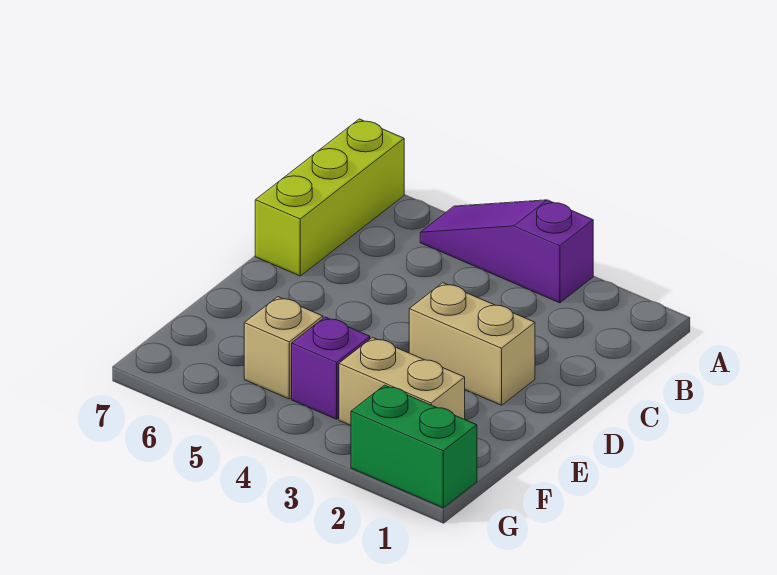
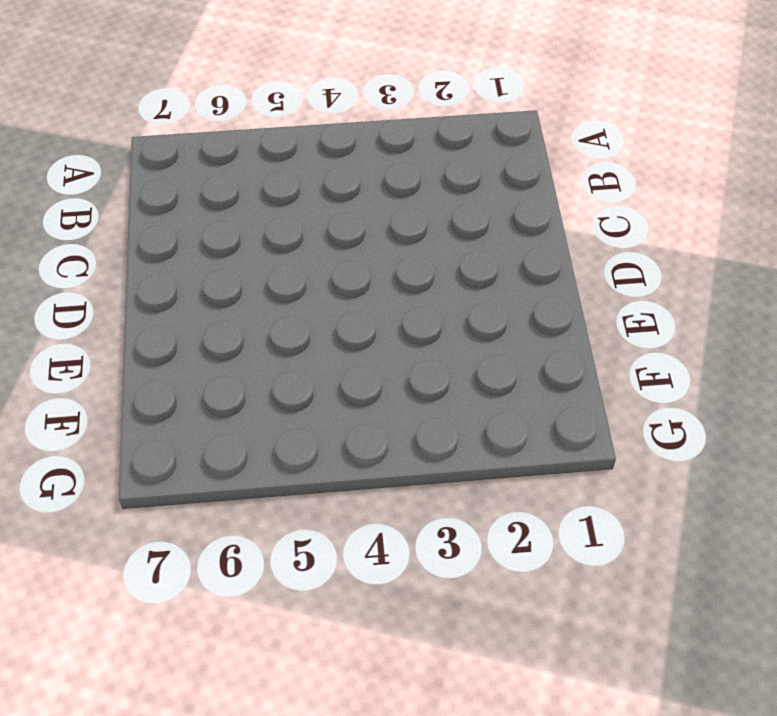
none -> purple 1x3 slope [420,200,593,303]
none -> lime 1x3 brick [255,119,404,276]

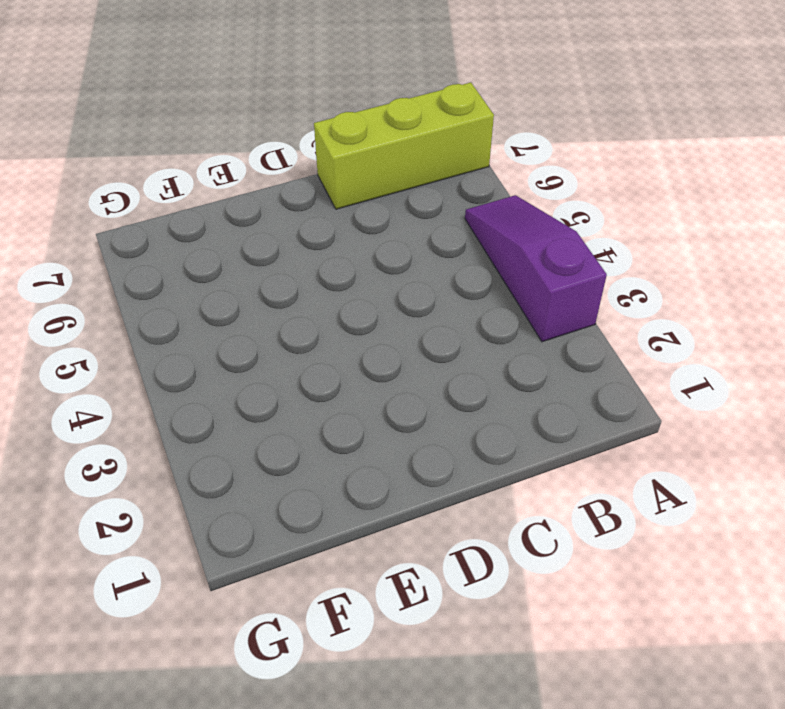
none -> tan 1x2 brick [409,283,535,405]
none -> tan 1x2 brick [339,337,465,426]

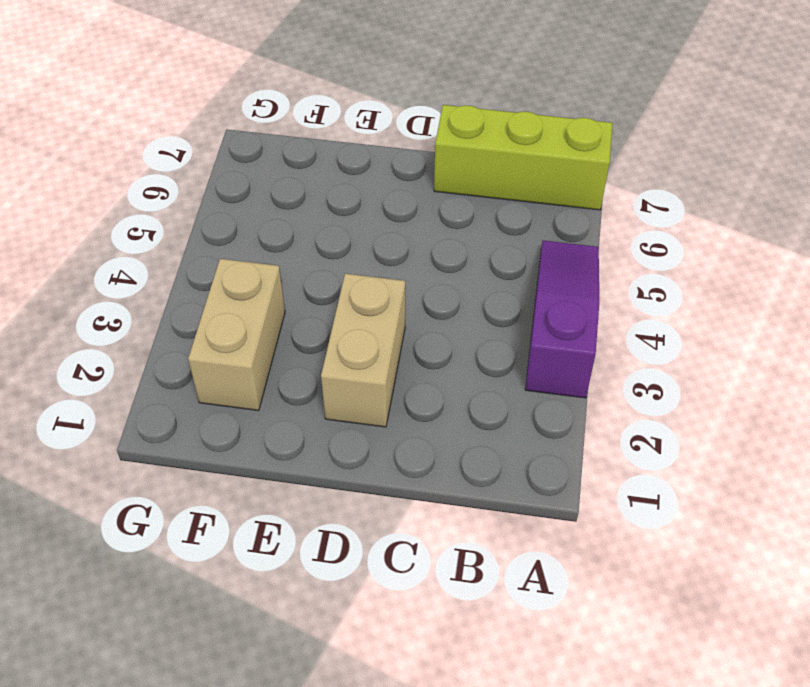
none -> purple 1x1 brick [292,317,370,419]
none -> tan 1x1 brick [244,297,323,399]

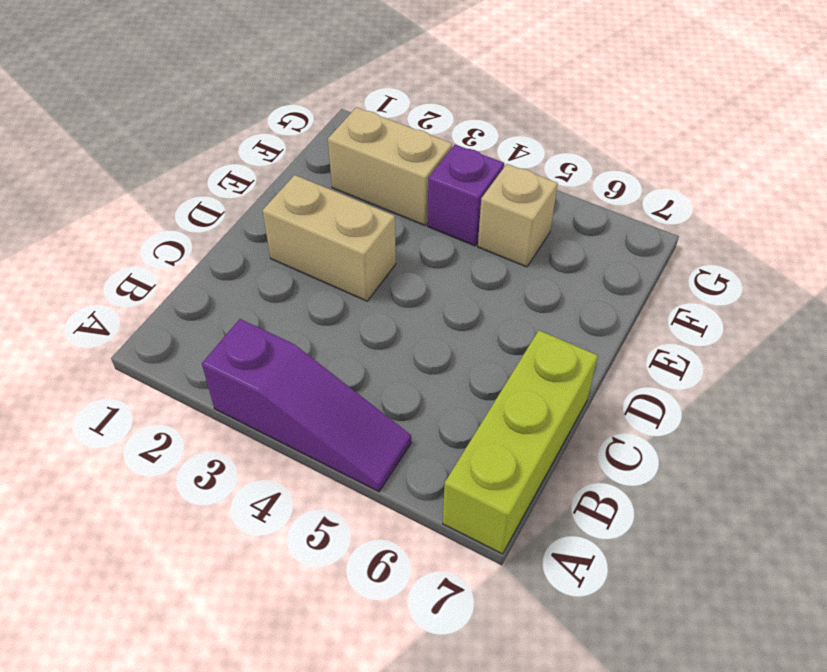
none -> green 1x2 brick [351,385,477,508]

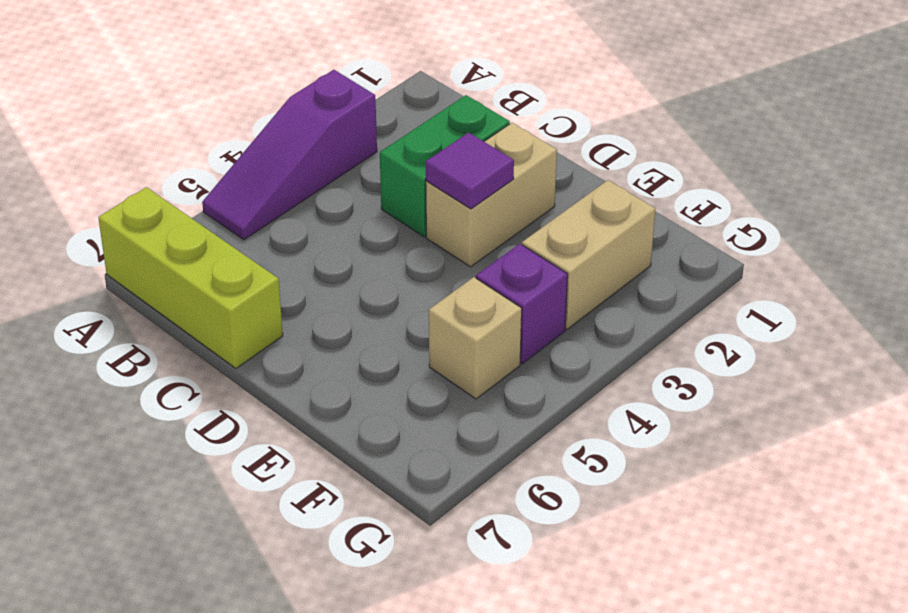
green 1x2 brick [380,95,510,237] -> green 1x2 brick moved to [351,385,477,508]
purple 1x1 tile [426,133,514,209] -> none

